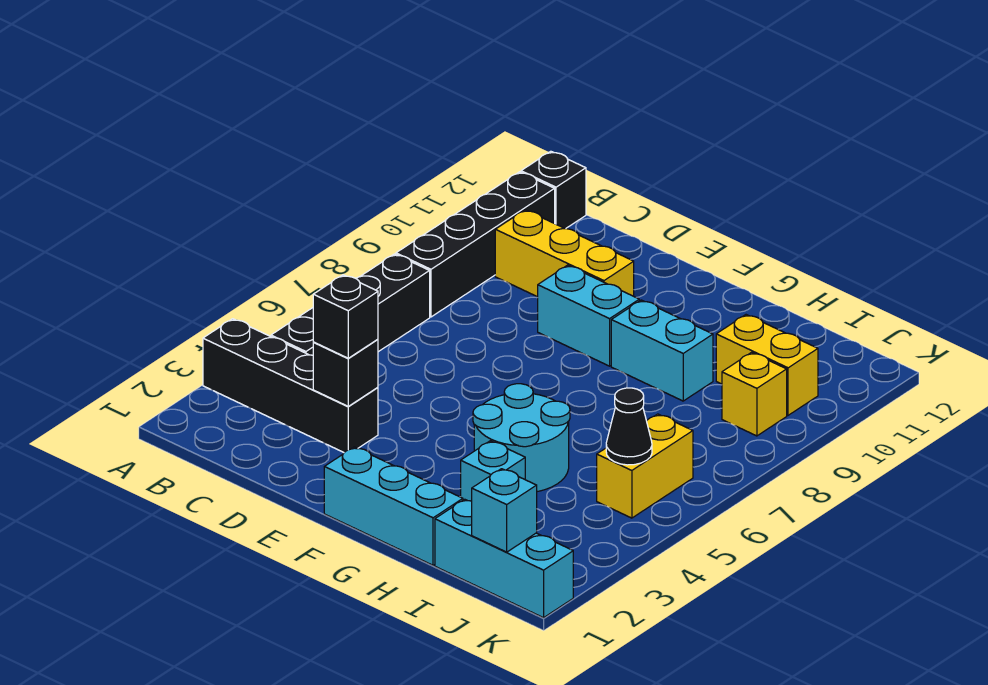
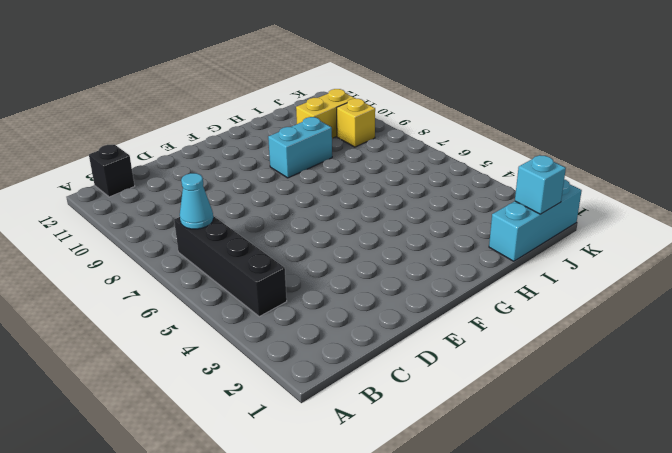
cyan 1x1 cone [180,173,213,229] -> none
none -> black 1x4 brick [203,319,378,452]
none -> black 1x4 brick [396,172,555,317]
none -> yellow 1x3 brick [495,210,634,297]

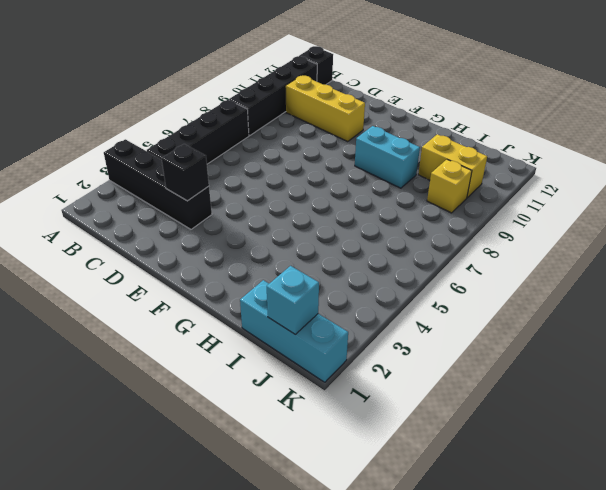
none -> cyan 1x2 brick [538,265,639,366]
none -> cyan 1x3 brick [324,447,463,565]
none -> cyan 2x2 round brick [473,384,570,492]

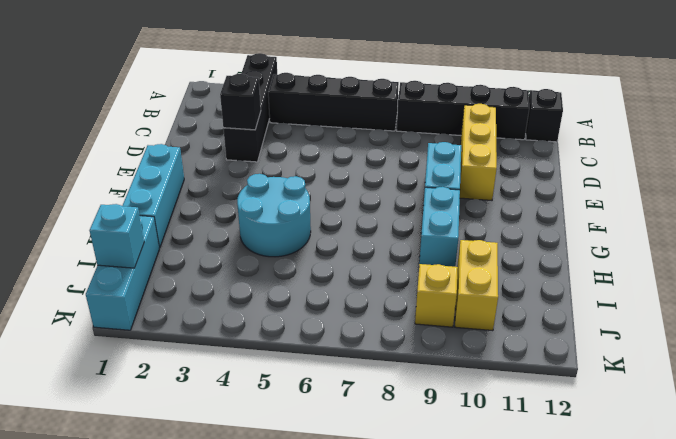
none -> cyan 1x1 brick [461,441,525,501]
none -> yellow 1x2 brick [597,414,693,518]
none -> black 1x1 cone [606,388,652,465]

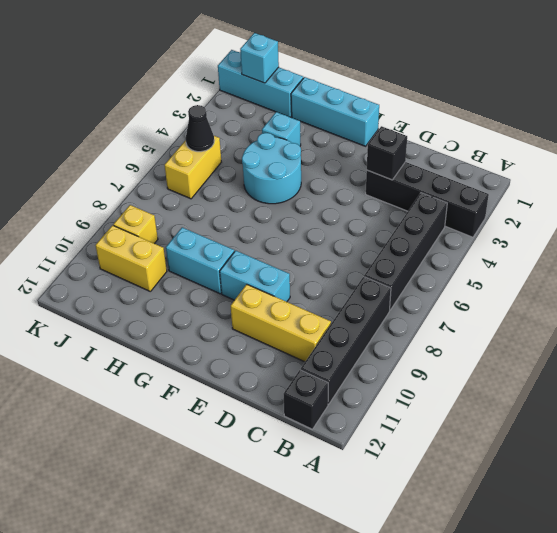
none -> black 1x1 brick [313,275,378,358]

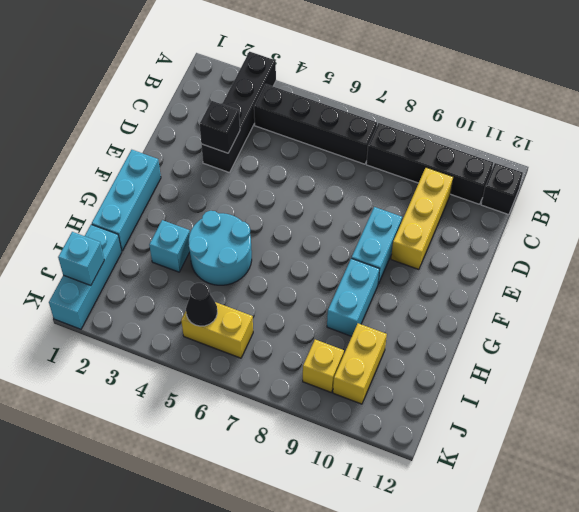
none -> black 1x1 brick [313,275,378,358]

